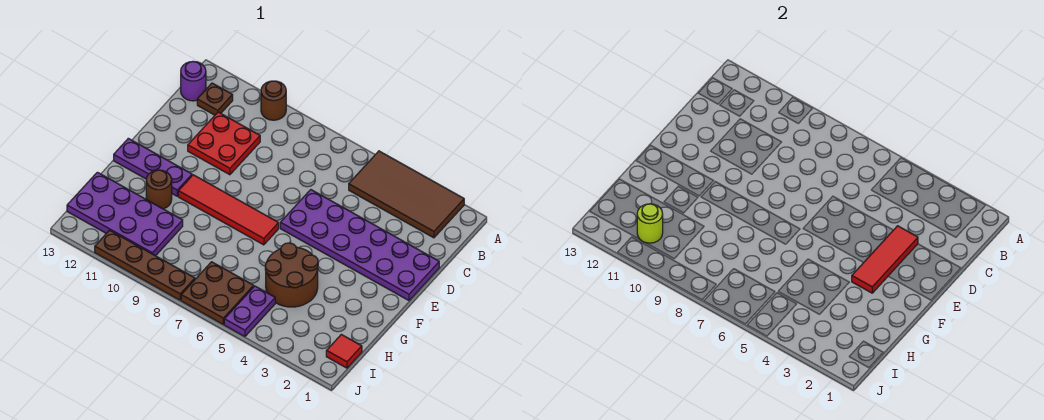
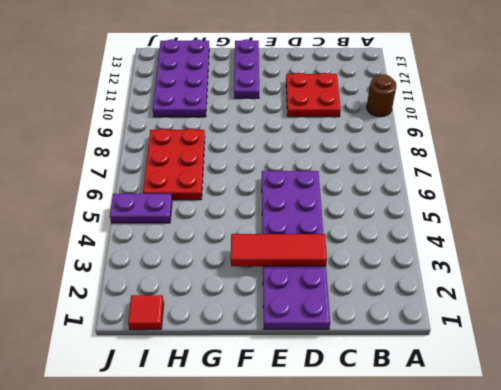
red 2x3 plate [143,129,205,200] -> brown 2x2 plate [181,262,254,324]
none -> brown 2x4 tile [349,151,464,238]
none -> brown 1x1 plate [197,83,233,115]
none -> purple 1x1 round brick [181,61,206,101]

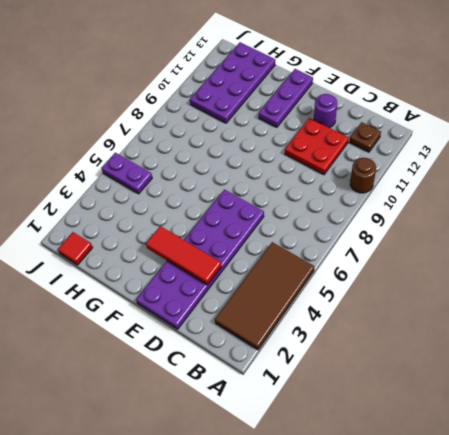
purple 1x1 round brick [314,94,337,128] -> purple 1x1 round brick moved to [181,61,206,101]
none -> red 1x4 tile [178,175,279,245]
none -> brown 2x2 round brick [265,243,318,307]
none -> brown 1x1 round brick [146,170,172,209]

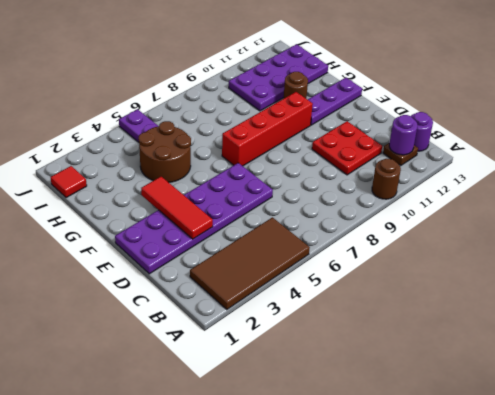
purple 1x1 round brick [389,115,418,155] -> none
red 1x4 brick [222,92,313,166] -> red 1x4 tile [178,175,279,245]
none -> brown 2x2 plate [181,262,254,324]
none -> brown 1x4 plate [95,230,195,300]
none -> lime 1x1 round brick [637,204,663,243]

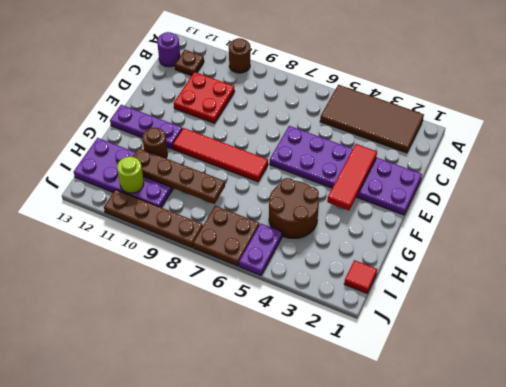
brown 1x4 plate [133,148,225,204] -> none

